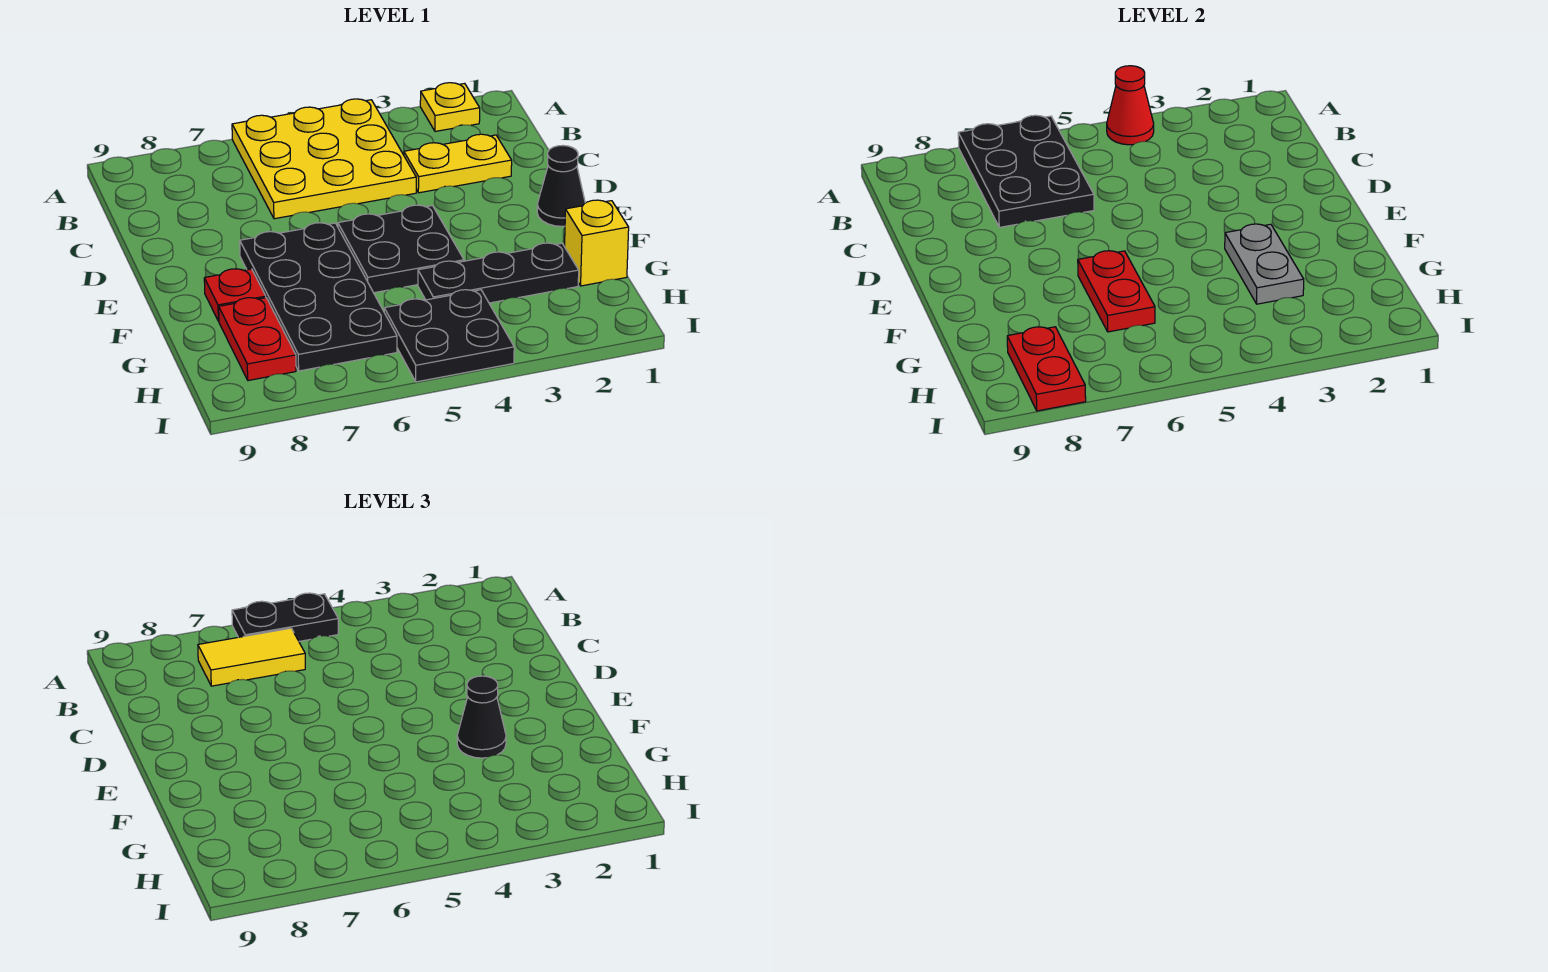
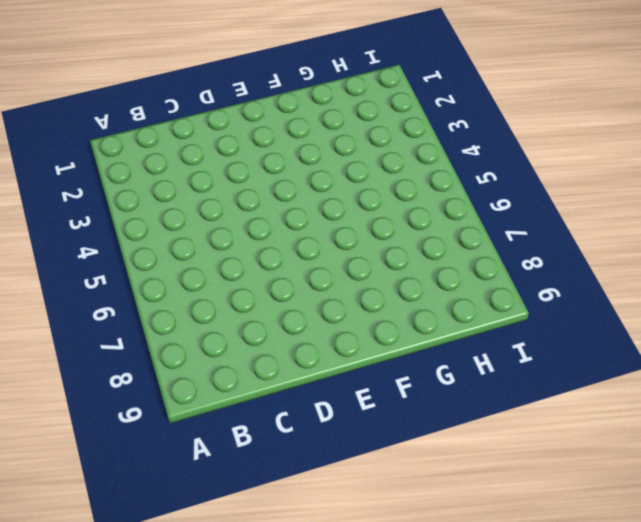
none -> yellow 1x1 plate [420,83,480,131]
none -> yellow 3x3 plate [232,99,416,219]
none -> yellow 1x2 plate [404,134,512,193]

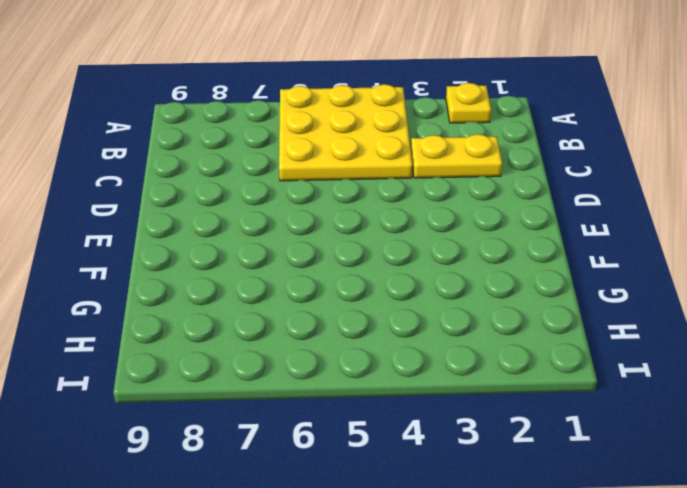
none -> black 1x1 cone [537,146,585,226]
none -> black 2x2 plate [338,205,464,293]
none -> black 2x4 plate [240,223,397,371]

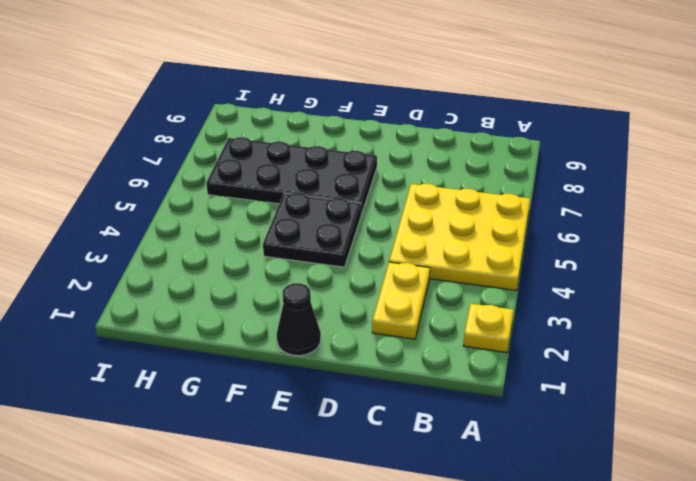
none -> red 1x1 plate [204,269,266,321]
none -> yellow 1x1 brick [565,200,629,286]
none -> black 1x3 plate [418,243,579,303]

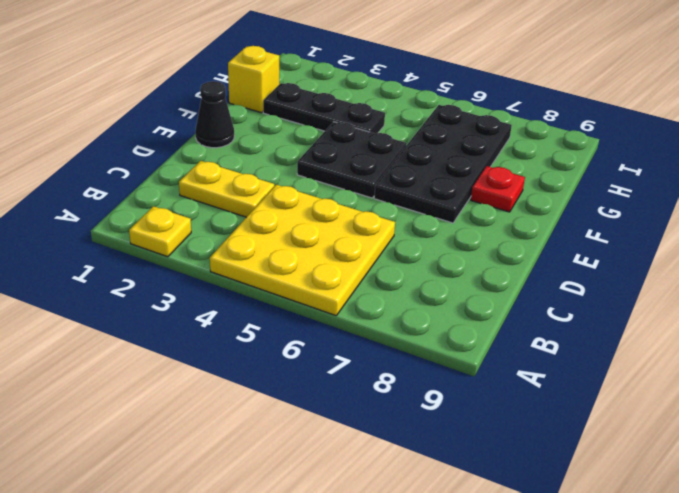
none -> red 1x2 plate [219,298,296,381]
none -> black 2x2 plate [384,290,514,382]
none -> red 1x1 cone [1107,66,1154,145]

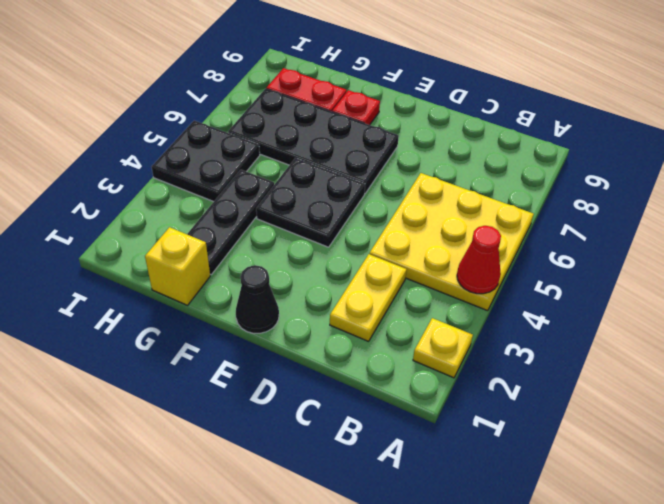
none -> black 2x3 plate [958,115,1094,227]
none -> grey 1x2 plate [1225,224,1304,304]
none -> red 1x2 plate [1078,250,1155,332]

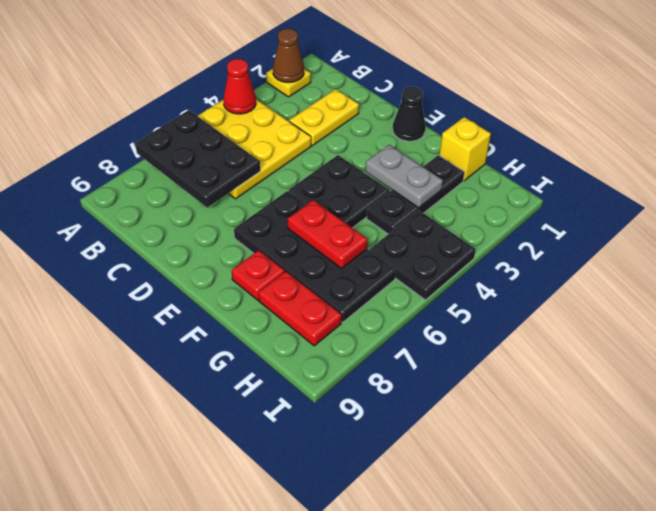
brown 1x1 cone [273,29,304,82] -> none
none -> red 1x2 plate [1007,327,1086,411]
none -> black 1x2 plate [232,593,338,641]
none -> yellow 1x2 tile [198,628,305,686]

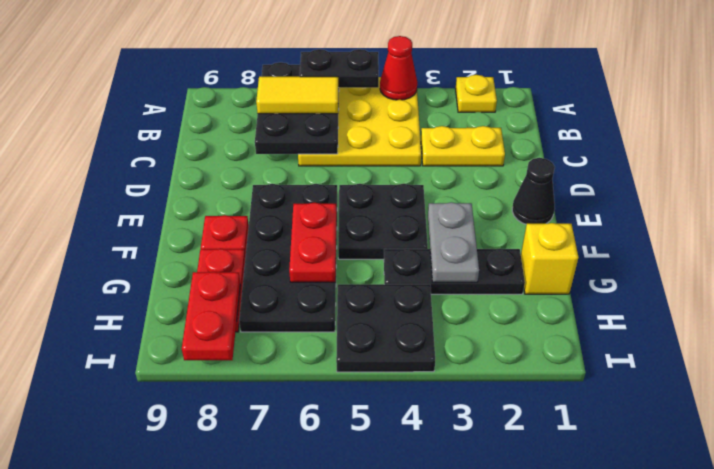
none -> black 1x1 cone [457,676,506,758]

